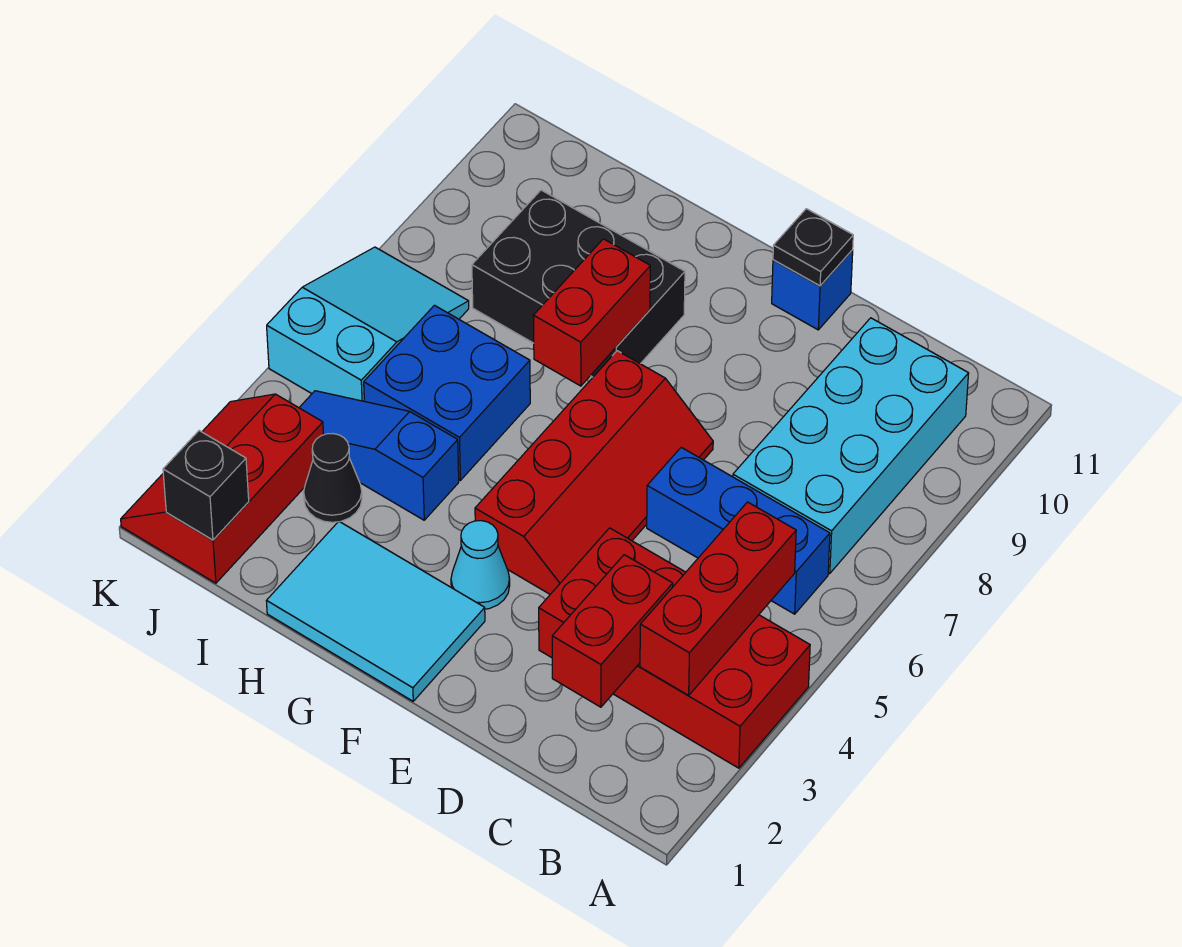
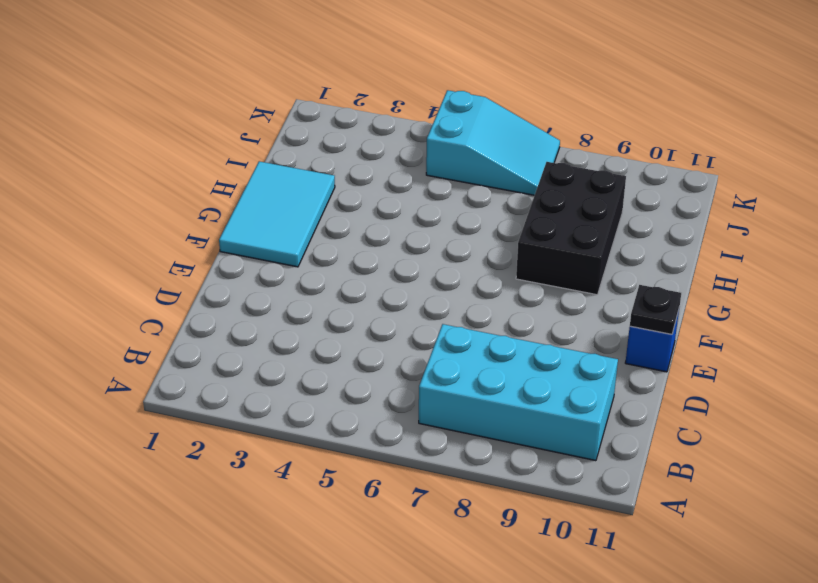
none -> red 2x4 brick [539,528,810,768]
none -> blue 1x3 brick [647,447,830,614]
none -> red 2x4 slope [475,351,713,594]

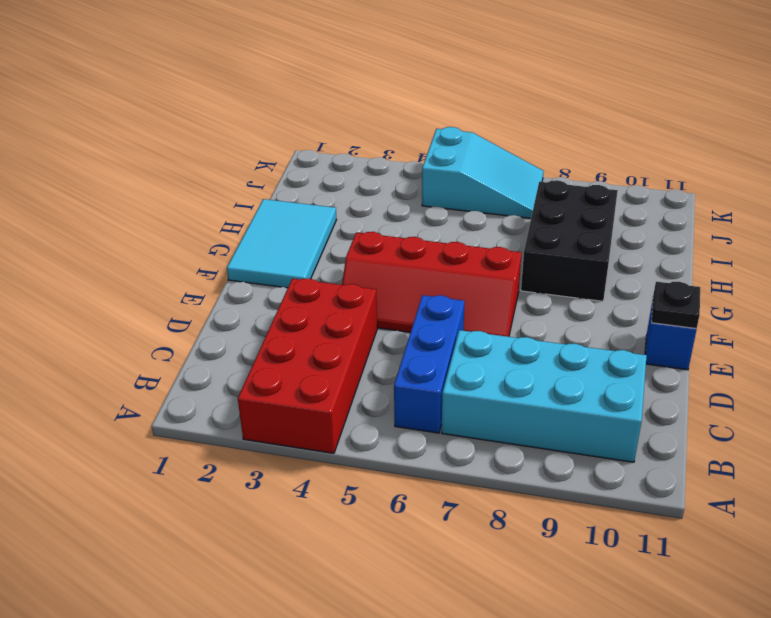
none -> cyan 1x1 cone [451,521,510,609]
none -> blue 1x3 slope [299,391,459,520]
none -> blue 2x2 brick [364,305,530,480]

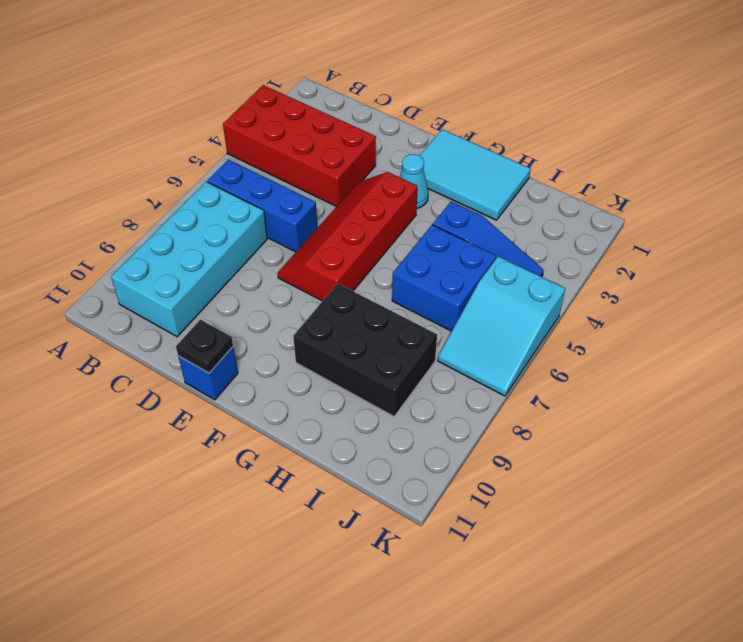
none -> black 1x1 cone [304,434,362,522]
none -> red 2x3 slope [121,394,324,583]
none -> red 1x3 brick [640,502,796,695]

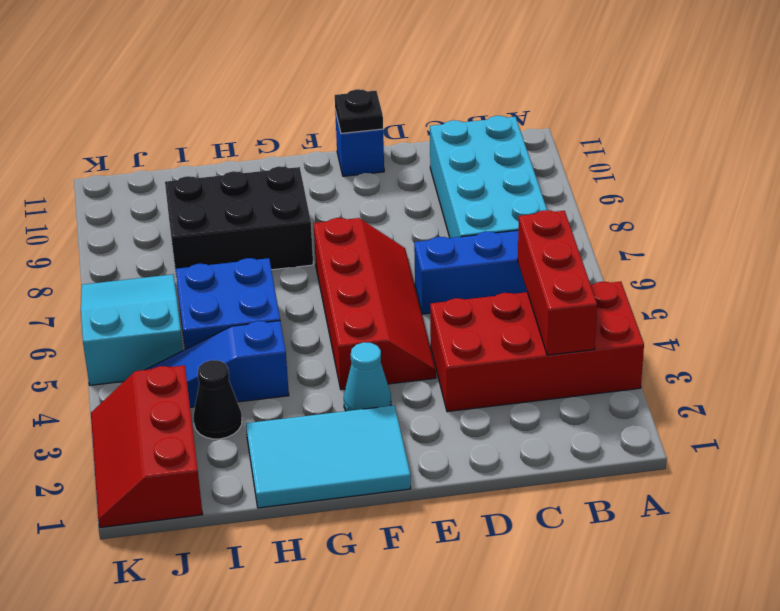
none -> red 1x2 brick [552,555,673,707]
none -> red 1x2 brick [533,239,650,386]
none -> black 1x1 brick [163,431,249,540]

